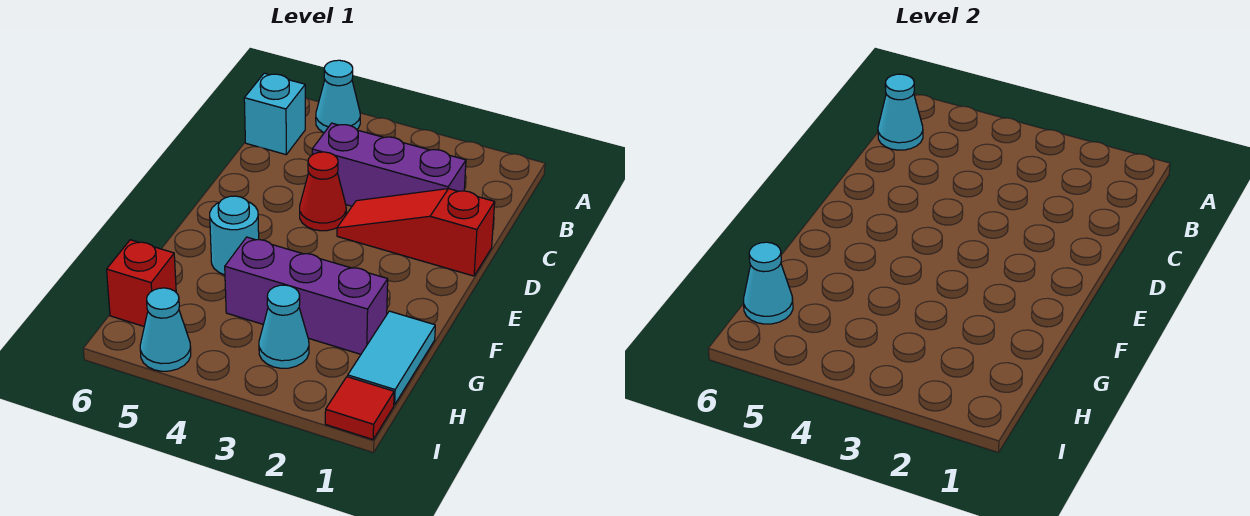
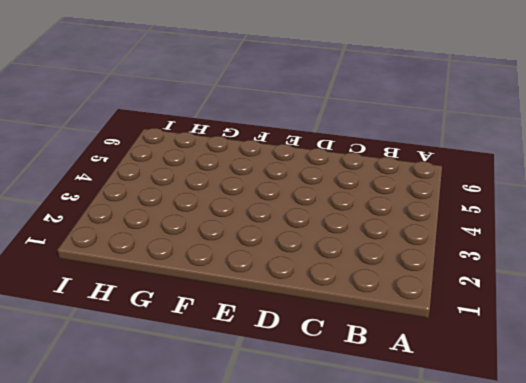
none -> cyan 1x1 cone [316,60,360,133]
none -> cyan 1x1 brick [244,73,305,155]
none -> purple 1x3 brick [312,123,466,206]

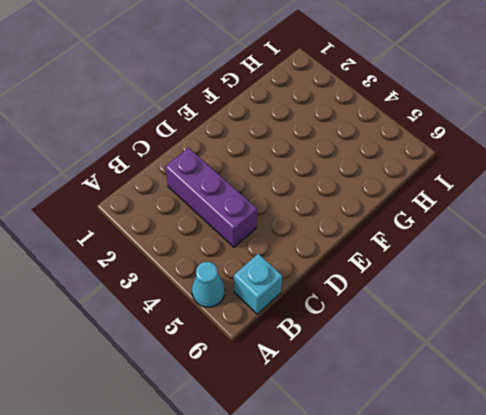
none -> red 1x3 slope [337,189,495,276]
none -> red 1x1 cone [300,152,346,231]
none -> cyan 1x1 round brick [210,196,259,275]

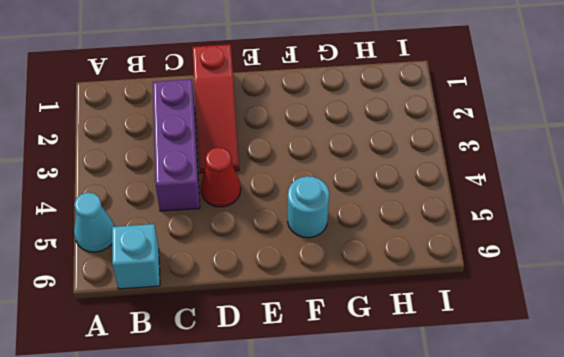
none -> cyan 1x2 tile [348,311,435,405]
none -> purple 1x3 brick [225,237,388,354]
none -> cyan 1x1 cone [259,285,309,368]

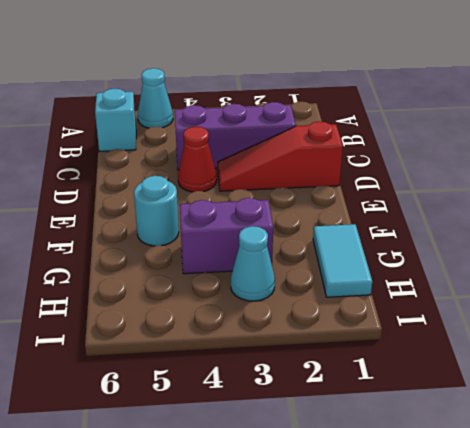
purple 1x2 brick [180,198,273,274] -> purple 1x3 brick [225,237,388,354]
none -> red 1x1 brick [107,240,176,326]
none -> red 1x1 tile [325,377,394,439]
none -> cyan 1x1 cone [140,288,191,371]

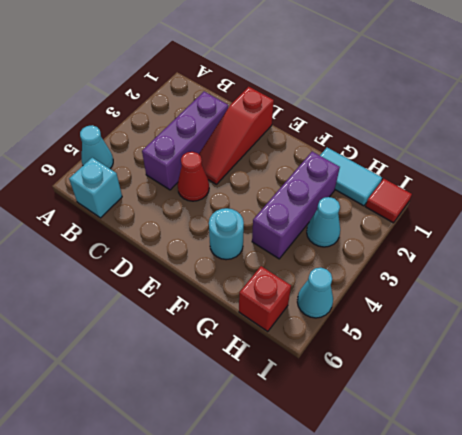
none -> cyan 1x1 cone [878,74,923,150]
none -> cyan 1x1 cone [744,242,793,324]

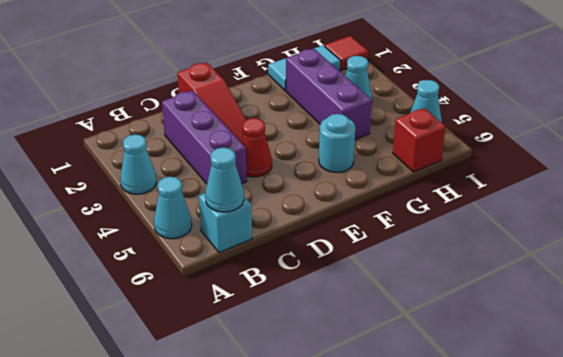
cyan 1x1 cone [120,135,156,194] -> cyan 1x1 cone moved to [744,242,793,324]

